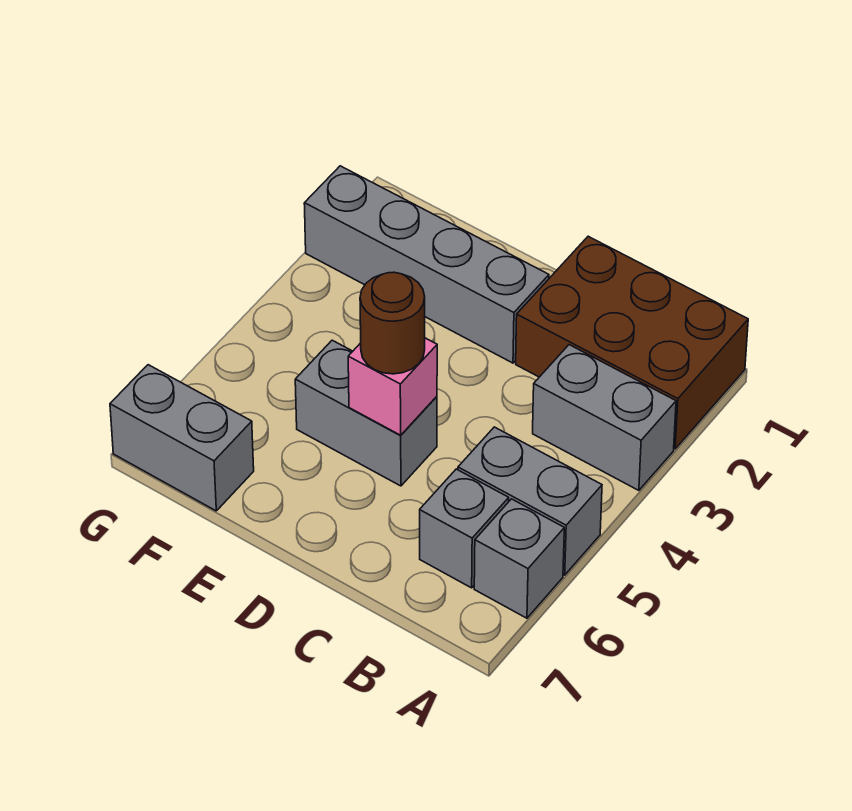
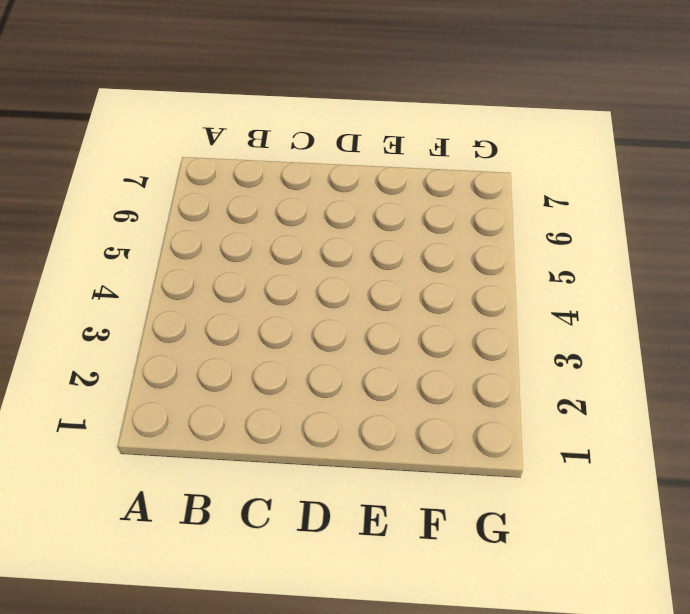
none -> brown 2x3 brick [516,236,748,449]
none -> grey 1x2 brick [533,345,676,490]

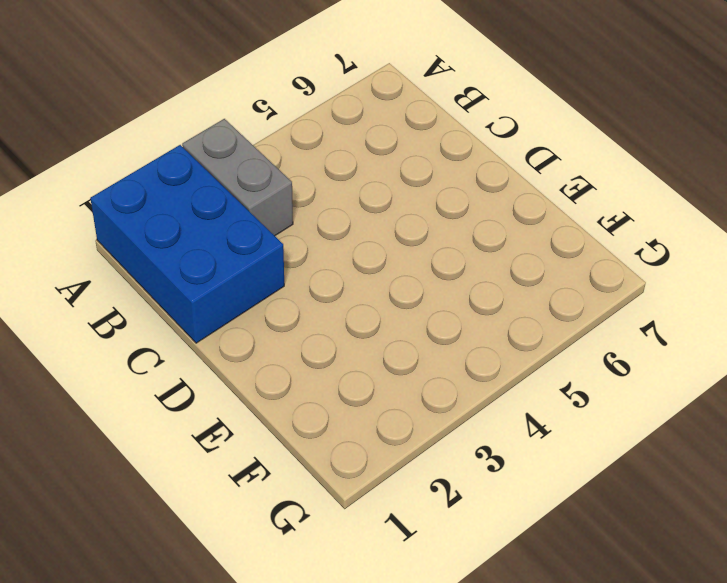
blue 2x3 brick [90,145,284,343] -> brown 2x3 brick [516,236,748,449]
none -> grey 1x2 brick [458,427,602,575]
none -> grey 1x1 brick [474,499,564,618]

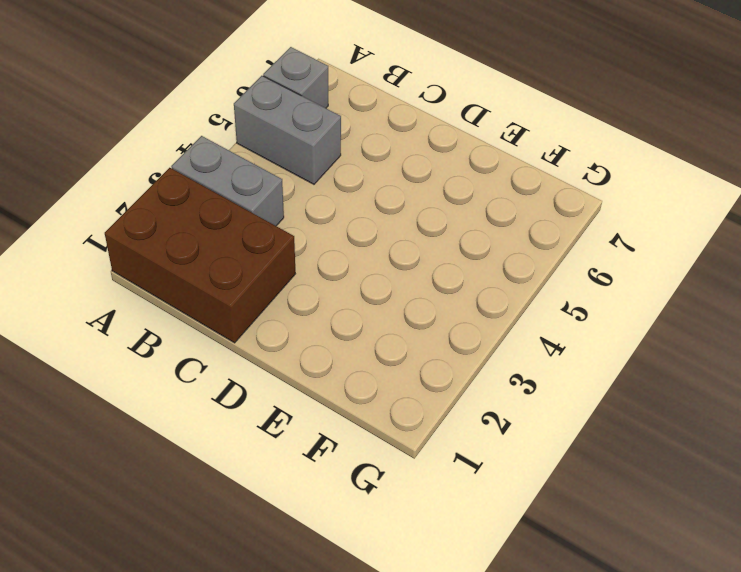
none -> grey 1x1 brick [420,469,509,588]
none -> grey 1x4 brick [304,166,549,363]

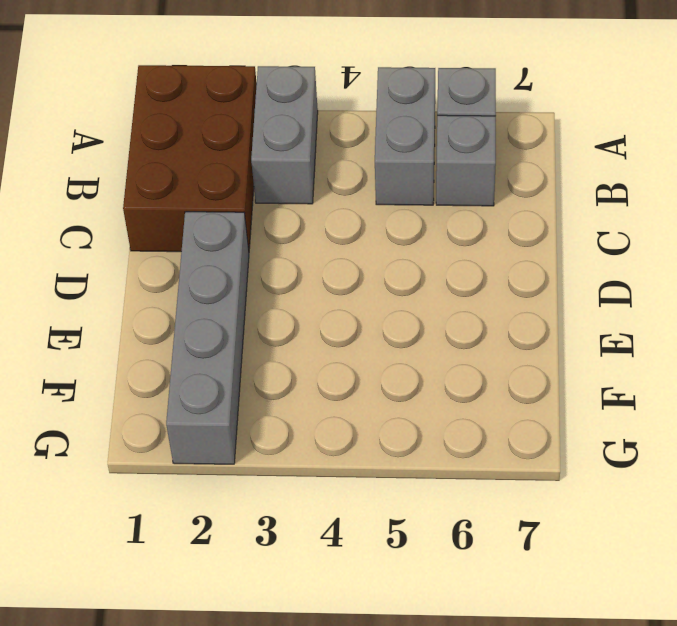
none -> grey 1x2 brick [295,340,437,486]
none -> grey 1x2 brick [110,365,254,511]

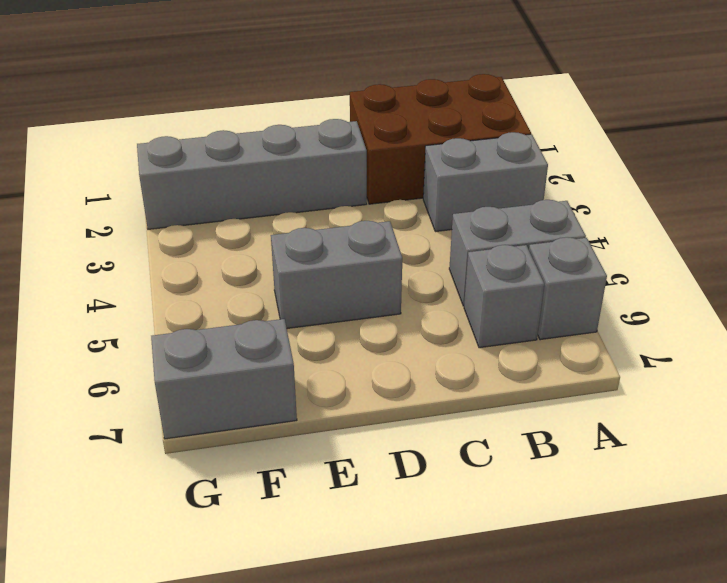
none -> pink 1x1 brick [348,338,437,435]
none -> brown 1x1 round brick [360,272,425,374]

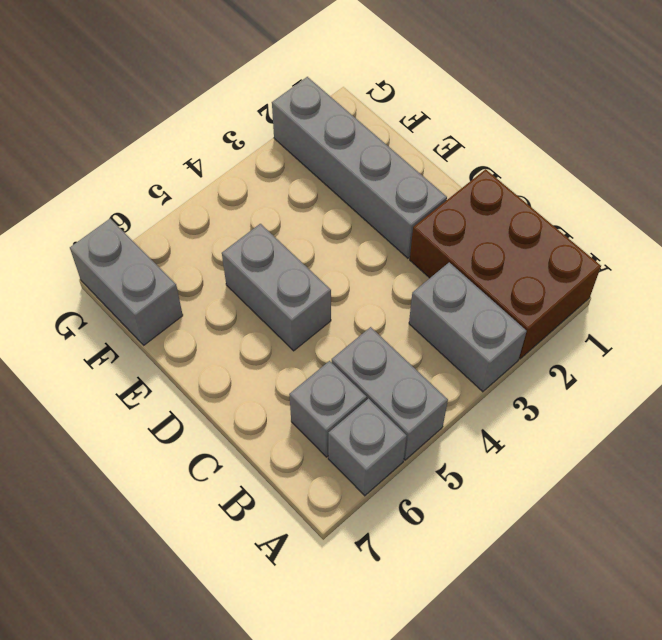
none -> pink 1x1 brick [348,338,437,435]
none -> brown 1x1 round brick [360,272,425,374]

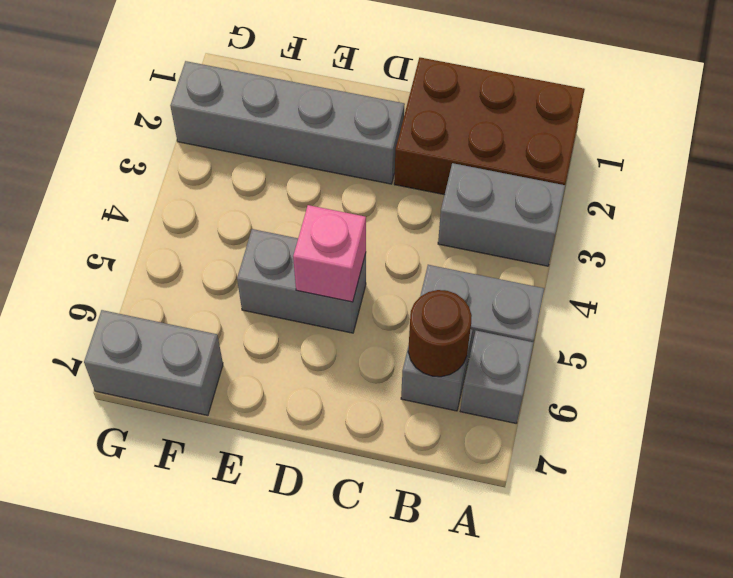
brown 1x1 round brick [408,290,472,377] -> brown 1x1 round brick moved to [360,272,425,374]

